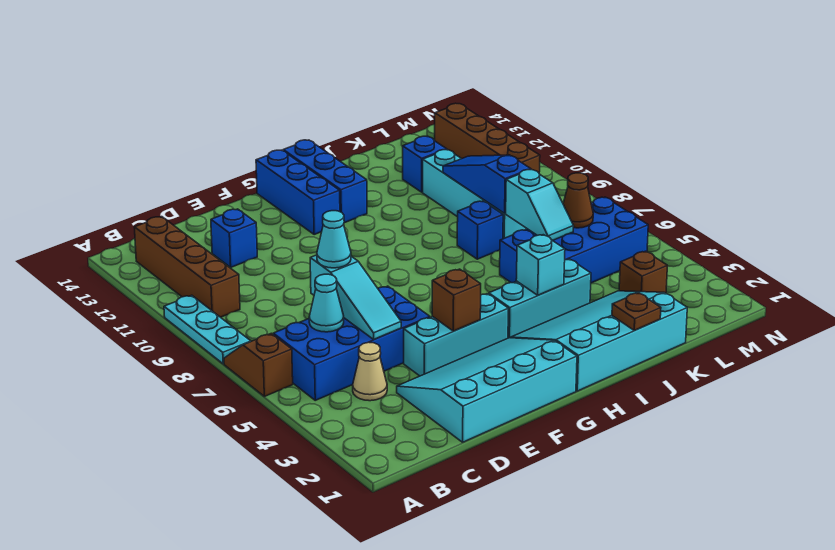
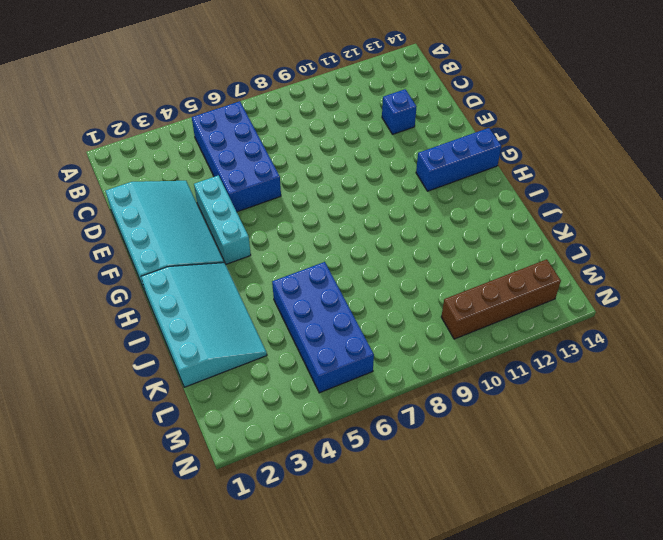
none -> brown 1x2 slope [224,333,293,396]
none -> cyan 1x3 plate [164,295,251,364]
none -> brown 1x4 brick [134,217,240,317]

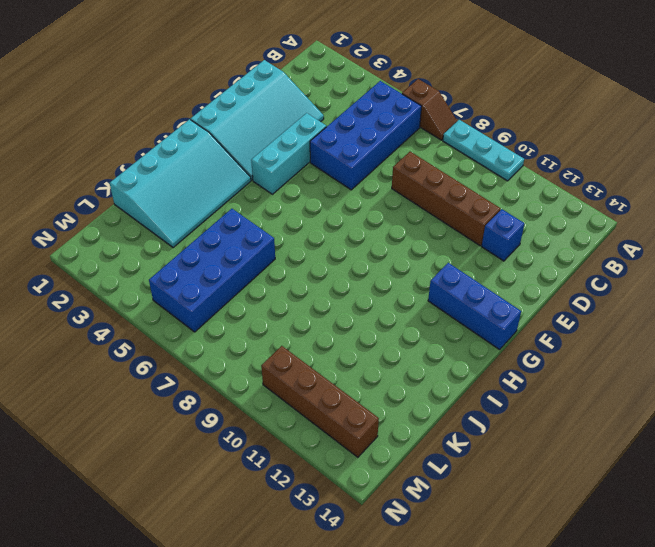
brown 1x4 brick [392,152,500,246] -> brown 1x4 brick moved to [134,217,240,317]
none -> tan 1x1 cone [353,342,387,401]
none -> cyan 1x3 brick [489,259,591,338]
none -> blue 1x3 brick [283,140,367,223]

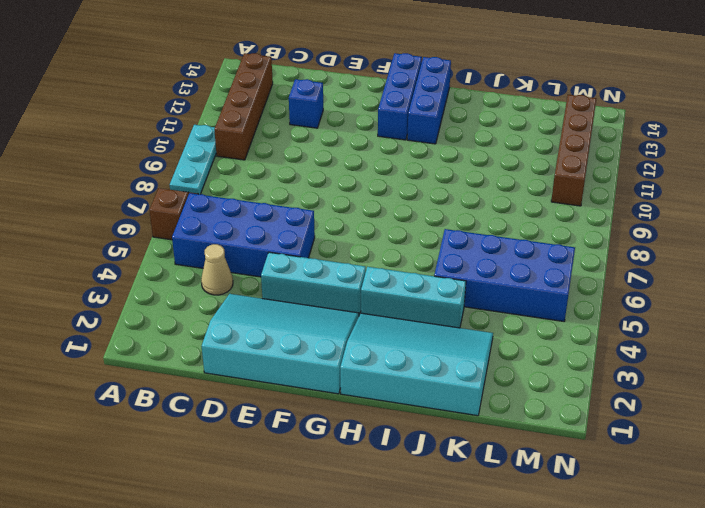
none -> blue 1x1 brick [457,201,503,259]
none -> cyan 1x4 brick [423,150,527,239]
none -> blue 1x1 brick [403,136,447,192]

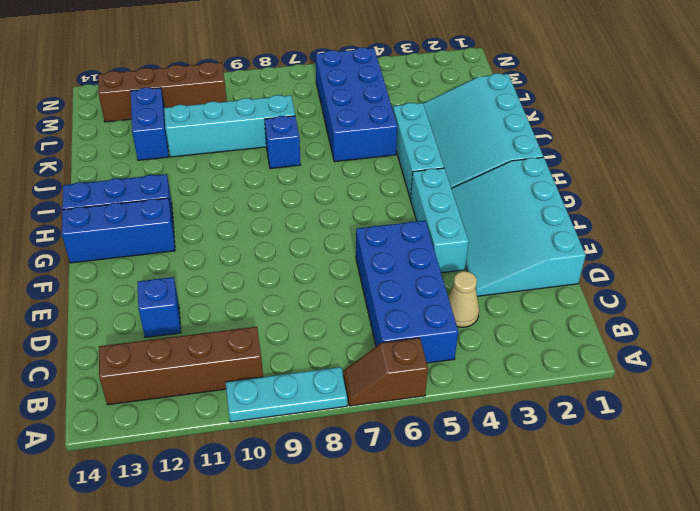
blue 1x2 brick [131,87,169,160] -> blue 1x1 brick [403,136,447,192]
none -> brown 1x1 brick [619,251,667,293]
none -> cyan 1x1 cone [309,274,344,332]
none -> cyan 1x3 slope [310,255,401,339]

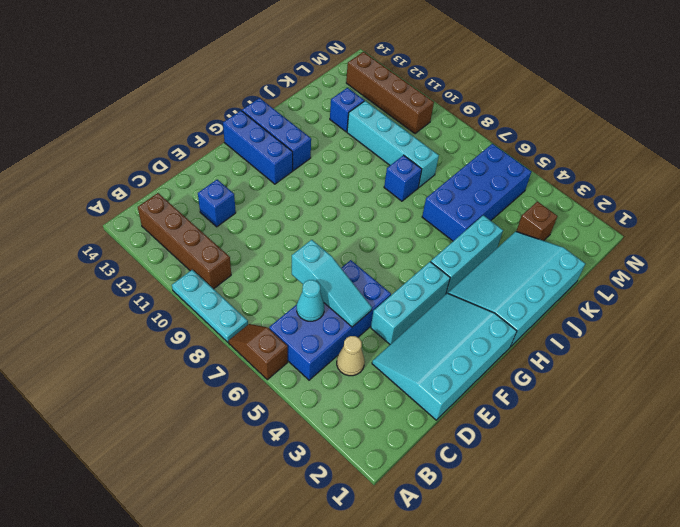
none -> brown 1x1 brick [432,269,481,331]
none -> cyan 1x1 brick [516,235,565,295]
none -> brown 1x1 plate [612,293,661,330]

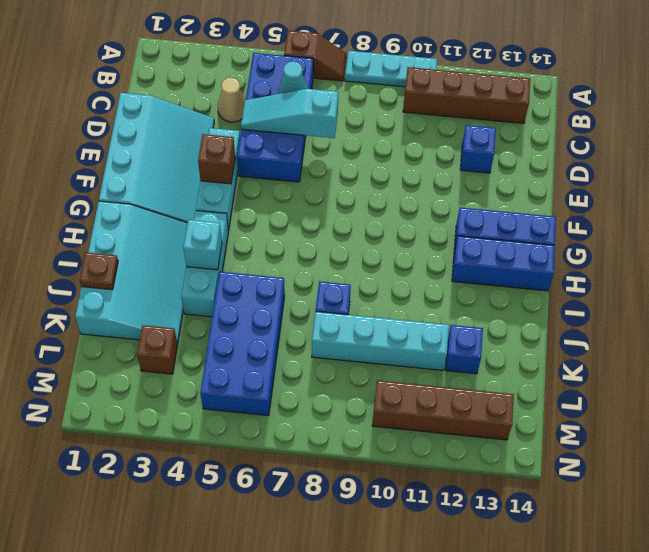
none -> cyan 1x2 slope [505,169,574,241]
none -> blue 1x3 slope [443,155,531,214]
none -> brown 1x1 cone [563,173,593,228]

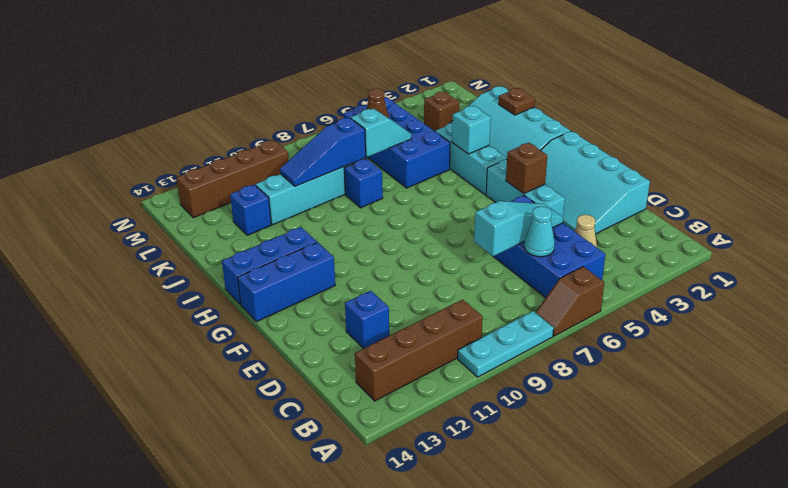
none -> cyan 1x1 cone [317,211,351,268]

